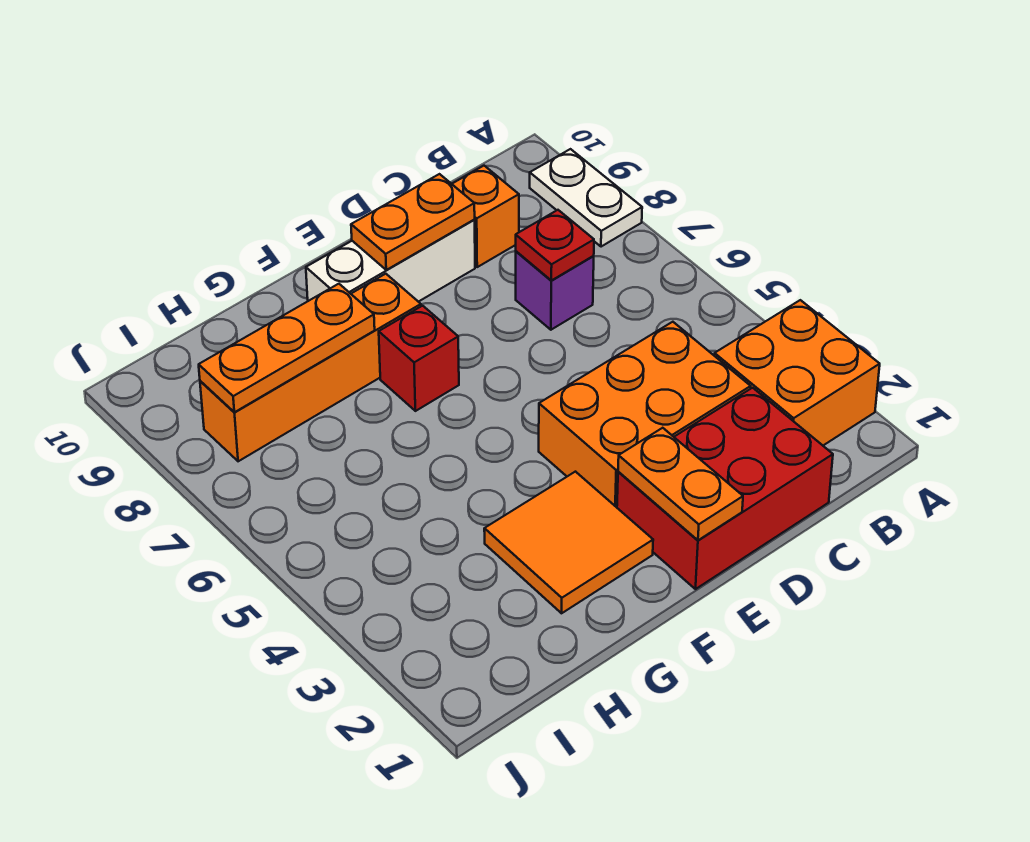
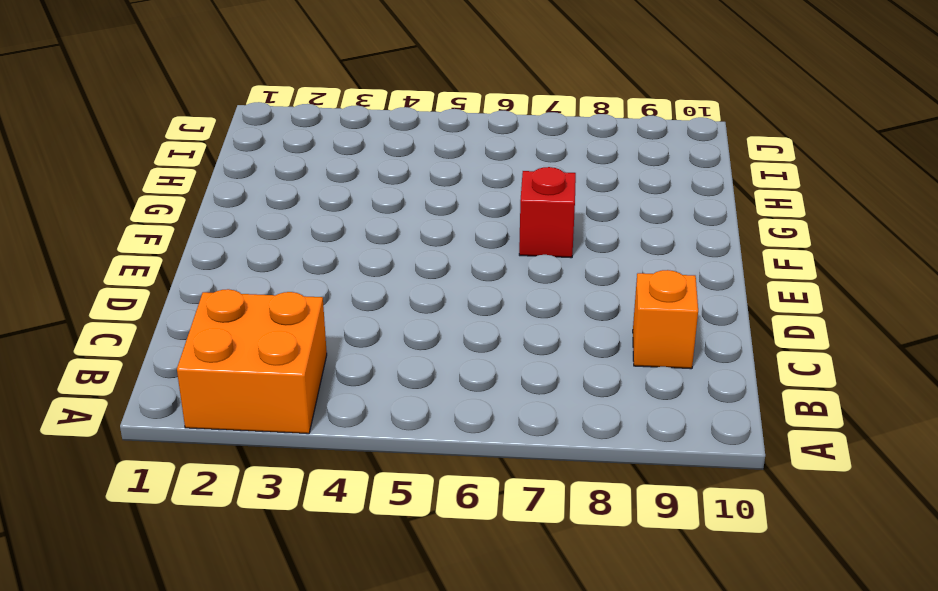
none -> white 1x2 plate [530,149,642,247]
none -> red 2x3 brick [617,388,833,589]
none -> orange 2x3 brick [539,322,751,507]

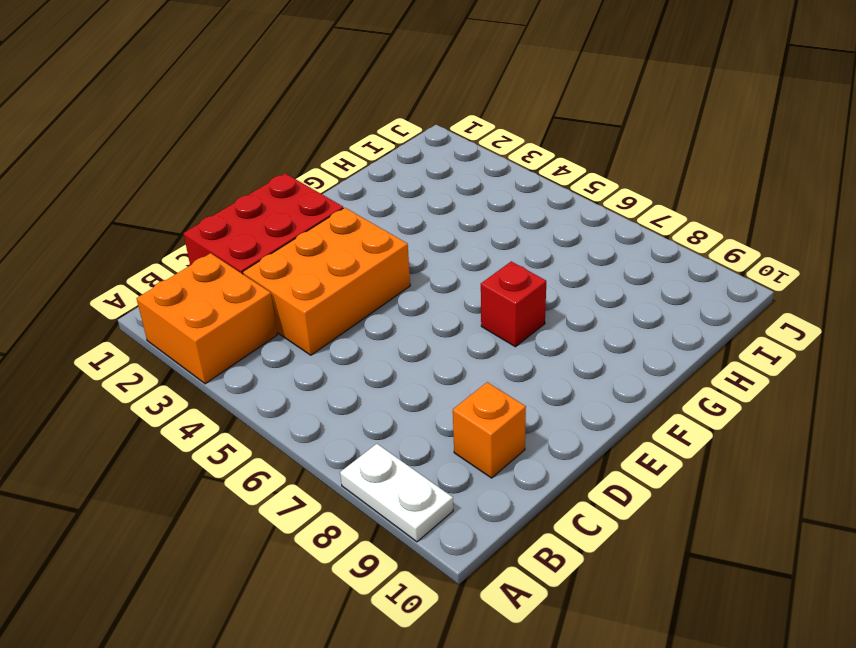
none -> purple 1x1 brick [516,251,594,330]
none -> white 1x3 brick [306,220,475,302]
none -> orange 2x2 tile [484,472,653,613]

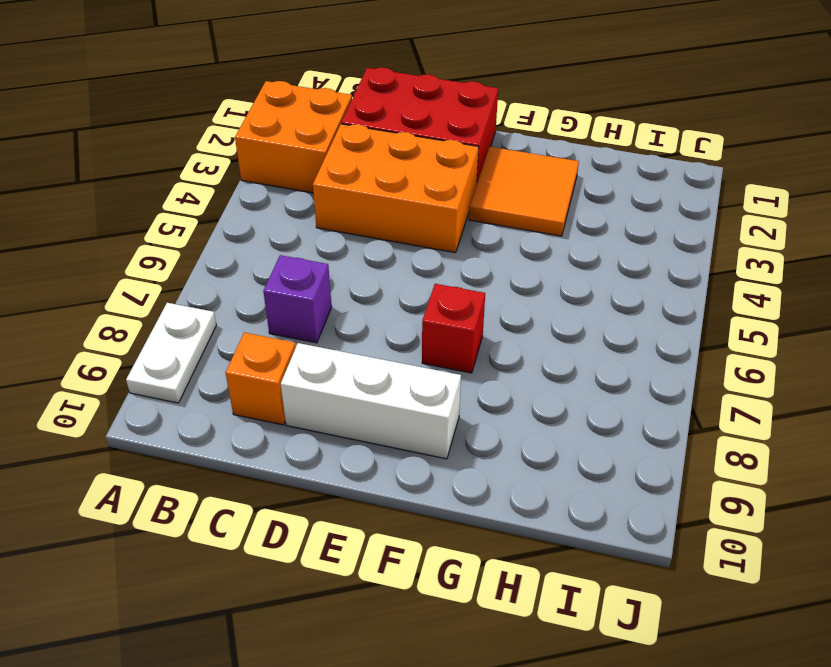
none -> orange 1x4 brick [200,274,421,461]
none -> red 1x1 plate [516,210,594,280]
none -> orange 1x2 plate [351,174,475,270]

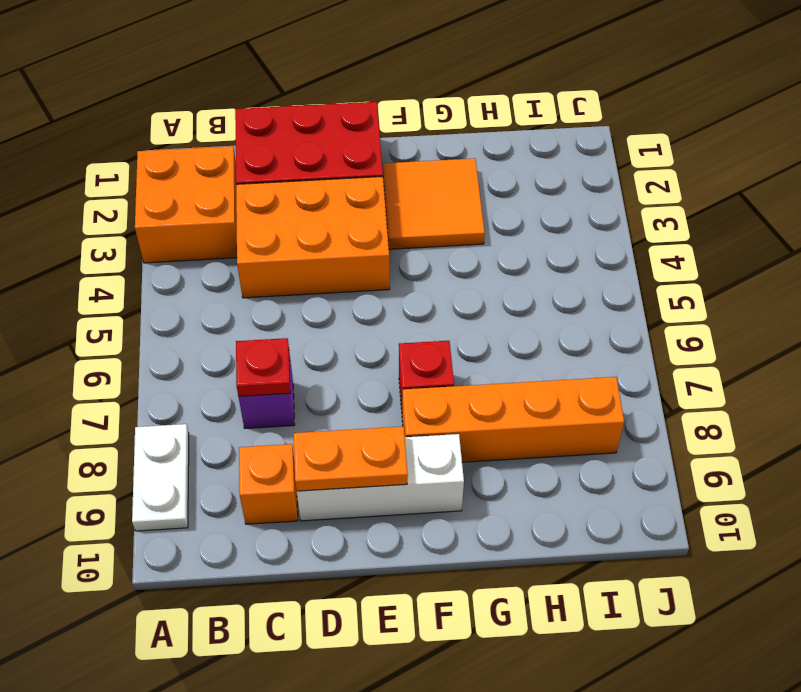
none -> orange 1x2 plate [618,428,743,540]
none -> orange 1x3 plate [199,284,375,412]

